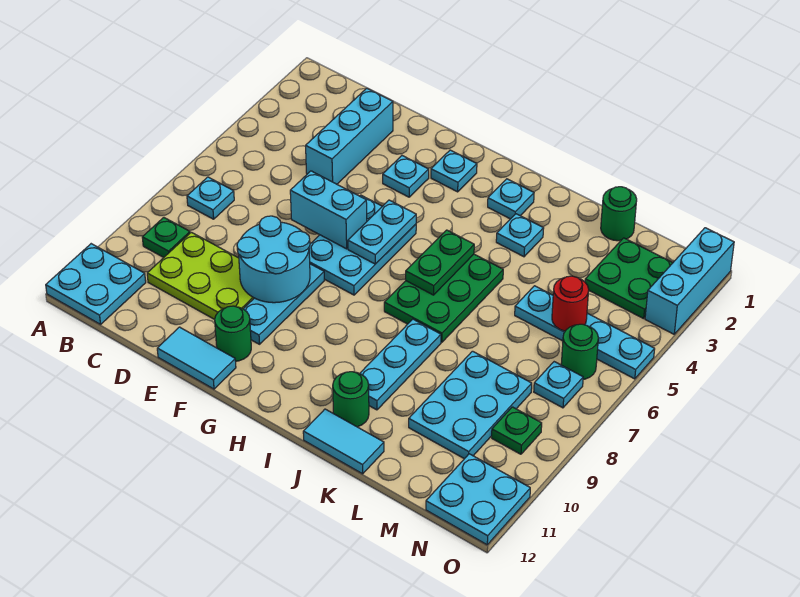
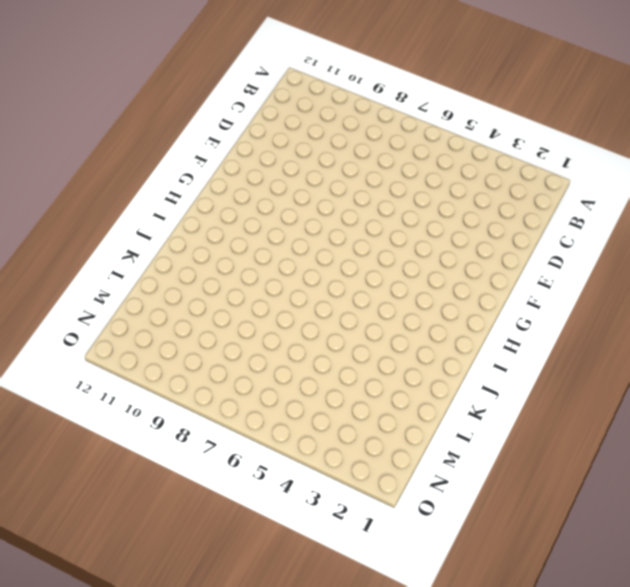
none -> cyan 2x2 plate [46,244,146,324]
none -> cyan 1x1 plate [187,177,234,219]
none -> green 1x1 plate [142,217,190,257]
none -> lime 2x3 plate [147,232,254,319]

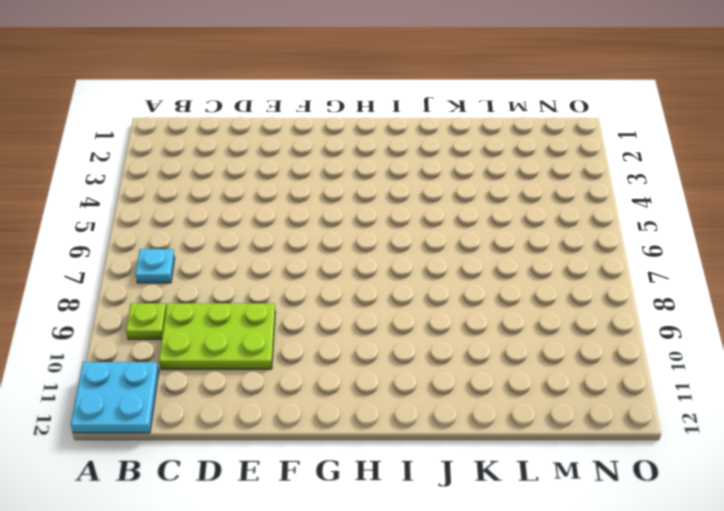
lime 1x1 plate [126,303,166,339] -> green 1x1 plate [142,217,190,257]
none -> cyan 1x3 brick [306,88,393,184]
none -> cyan 1x2 tile [157,327,236,389]
none -> cyan 1x1 plate [383,156,429,197]
none -> cyan 2x3 plate [309,195,416,295]

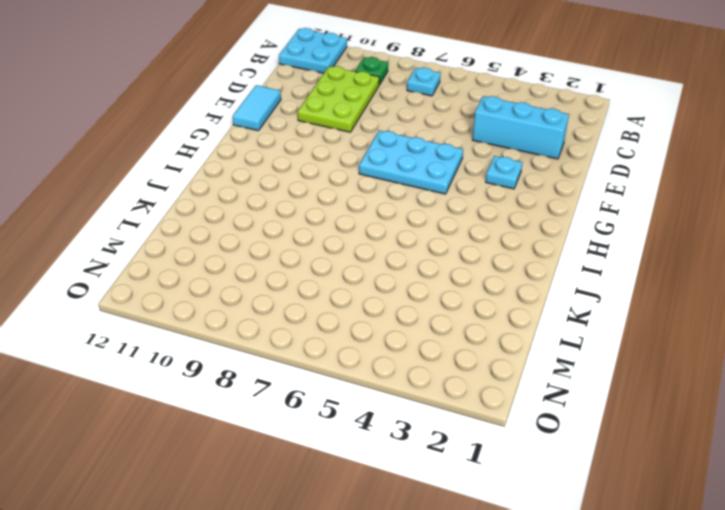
none -> cyan 1x3 plate [244,264,324,344]
none -> green 1x1 round brick [215,306,251,361]
none -> cyan 1x1 plate [431,150,477,192]
none -> cyan 1x1 plate [488,179,534,219]

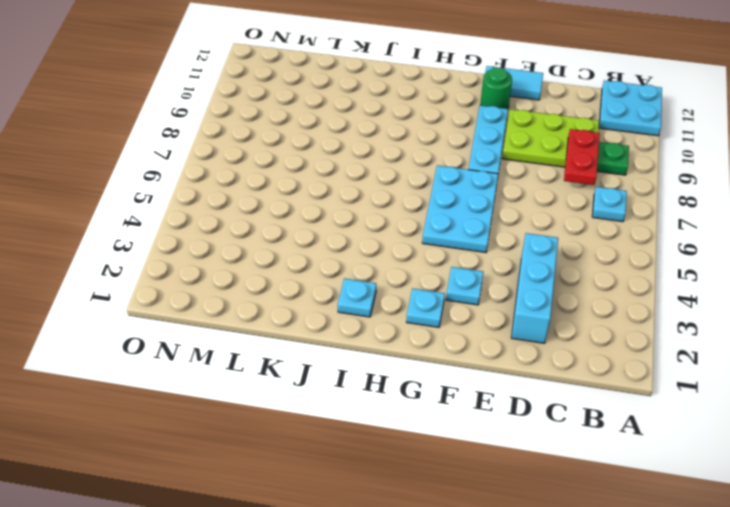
red 1x2 plate [564,129,600,185] -> none
none -> green 2x3 plate [384,254,503,342]
none -> cyan 1x1 plate [496,214,544,257]
none -> cyan 1x3 plate [360,319,441,410]
none -> green 1x1 round brick [333,372,369,427]

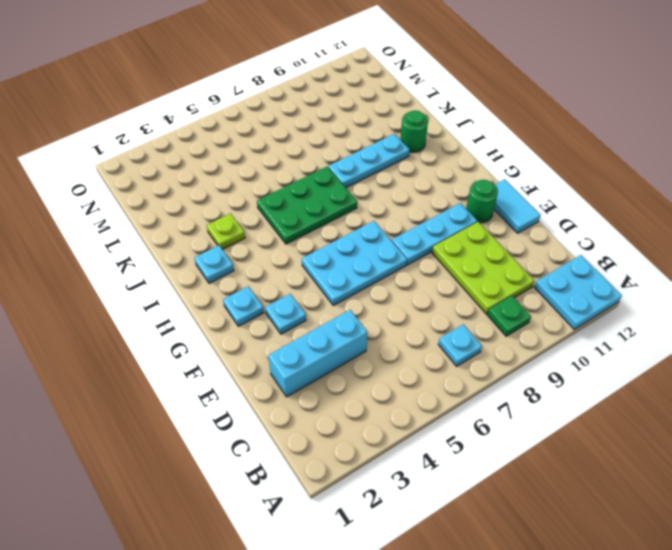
lime 1x1 plate [207,213,245,250] -> cyan 1x1 plate [496,214,544,257]
none -> cyan 1x2 tile [303,409,384,474]
none -> green 1x1 round brick [601,187,637,241]
none -> cyan 1x4 plate [515,286,655,379]
none -> cyan 2x3 plate [409,351,532,459]

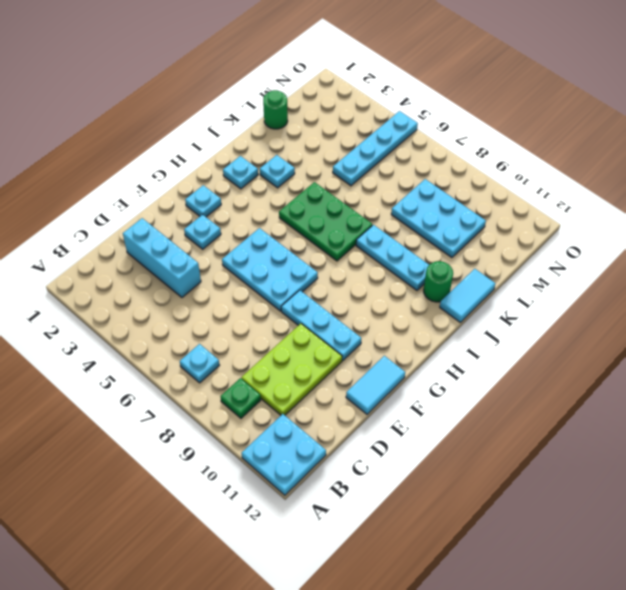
none -> green 1x1 round brick [215,306,251,361]
none -> green 2x2 plate [585,238,672,319]
none -> green 1x1 round brick [561,324,598,379]
none -> cyan 1x1 plate [534,362,583,408]

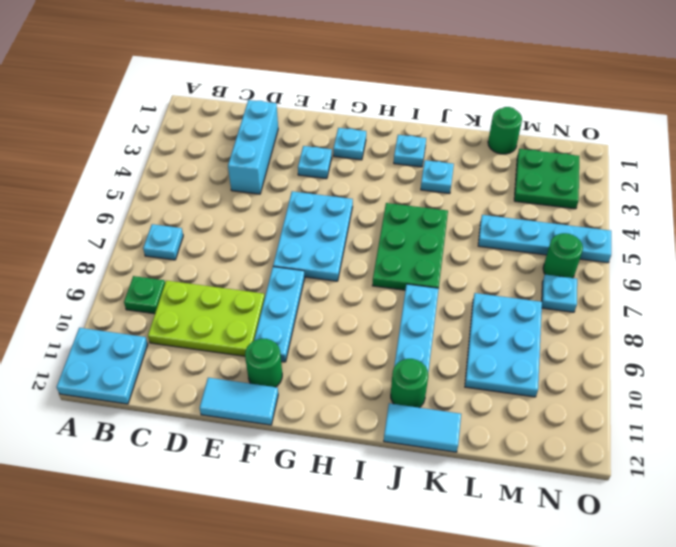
none -> green 1x1 plate [492,407,542,454]
none -> cyan 2x2 plate [426,454,530,545]
none -> cyan 1x3 brick [645,228,734,334]
none -> cyan 1x2 brick [290,171,367,249]

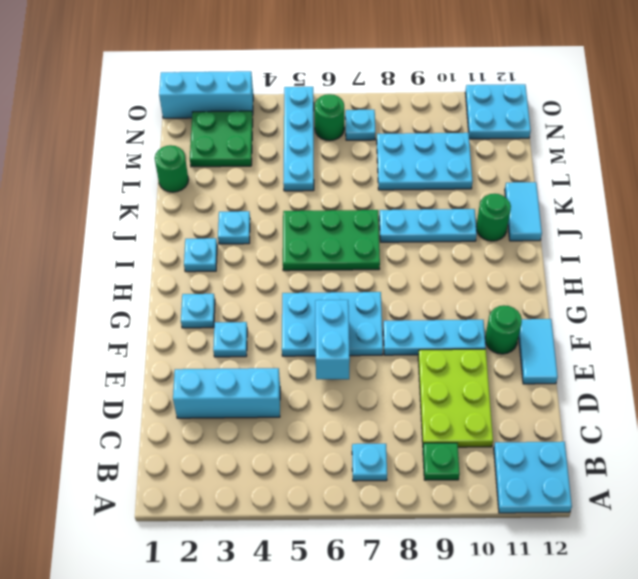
none -> green 1x1 plate [492,407,542,454]
none -> cyan 2x2 round brick [237,216,310,303]
none -> cyan 1x2 plate [348,200,416,264]
none -> green 1x2 plate [406,230,474,295]

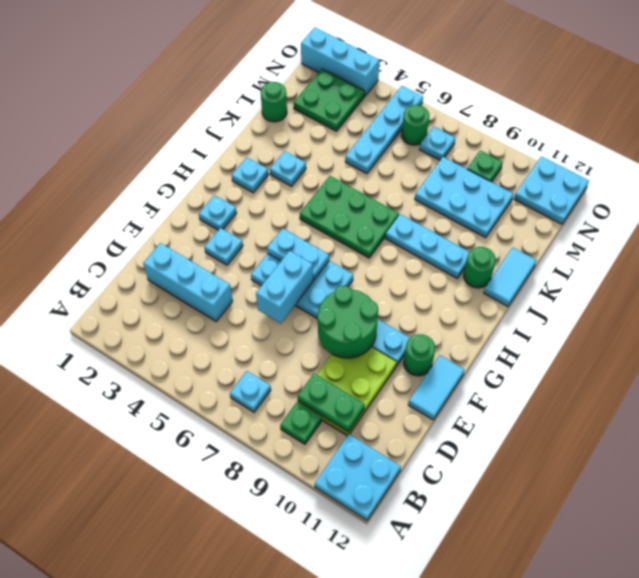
green 1x2 plate [298,374,365,432] -> green 1x2 plate moved to [406,230,474,295]
green 2x2 round brick [317,286,378,358] -> cyan 2x2 round brick [237,216,310,303]
none -> red 1x1 round brick [552,276,589,331]

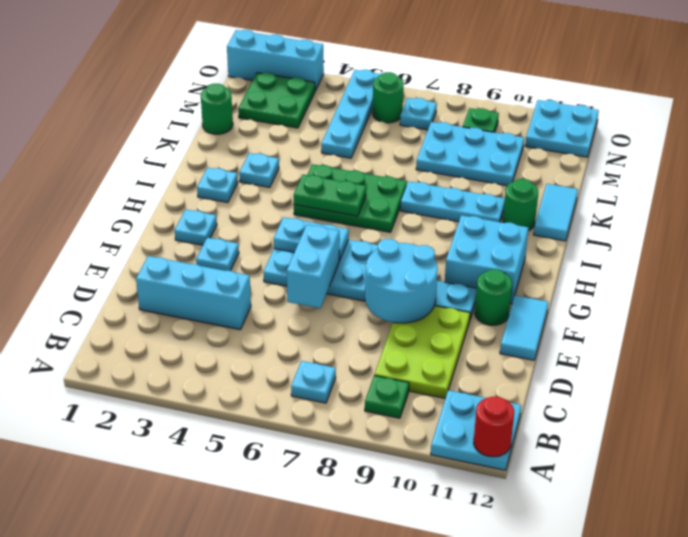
red 1x1 round brick [474,397,514,457] -> red 1x1 round brick moved to [552,276,589,331]
cyan 2x2 brick [445,215,528,304] -> none

